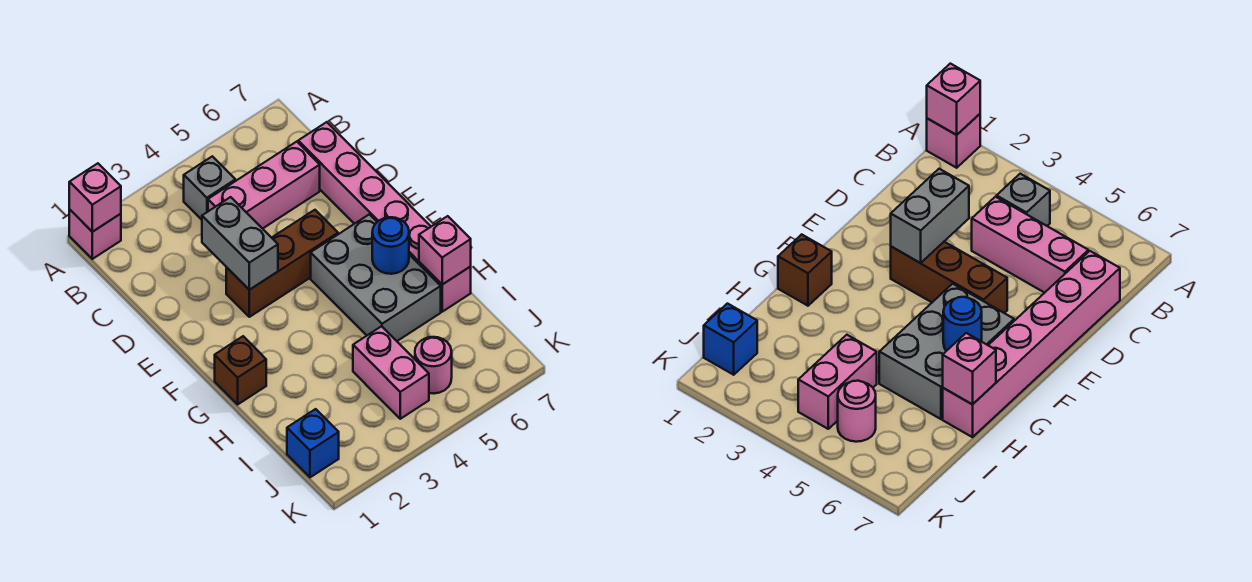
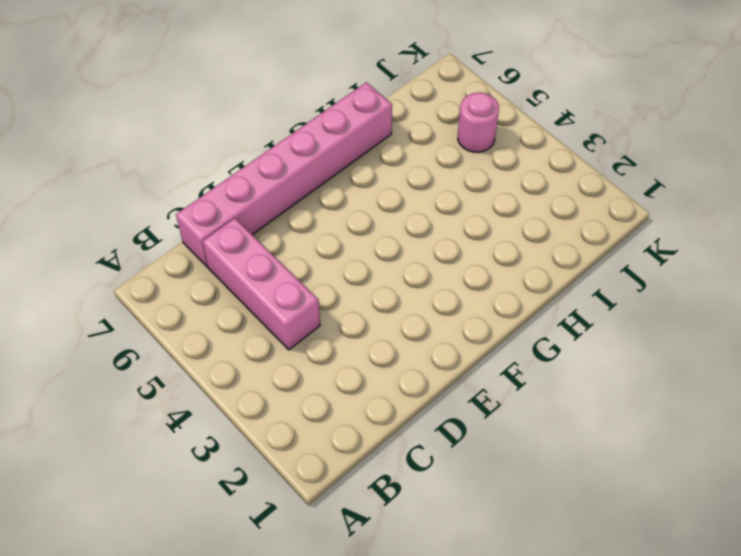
none -> pink 1x1 brick [69,209,121,259]
none -> grey 1x1 brick [184,156,235,220]
none -> brown 1x3 brick [226,210,338,317]

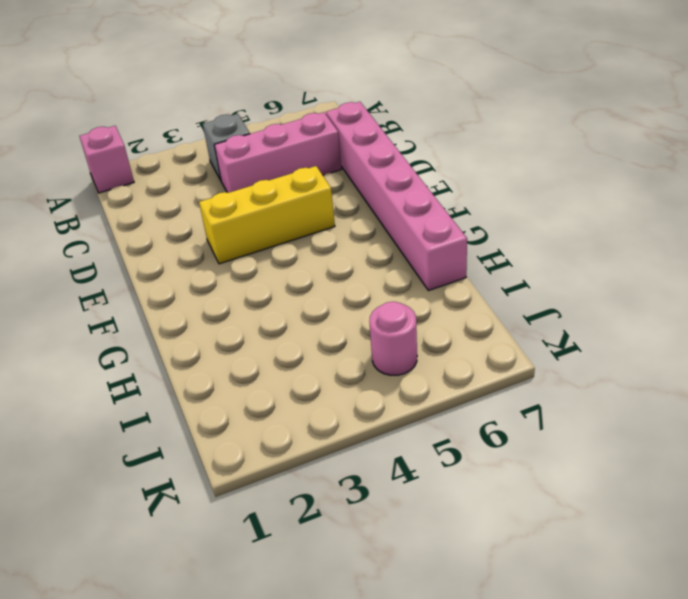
yellow 1x3 brick [199,166,335,264] -> brown 1x3 brick [226,210,338,317]
none -> grey 2x3 brick [311,214,441,341]
none -> brown 1x1 brick [215,336,266,404]
none -> pink 1x2 brick [353,326,429,419]

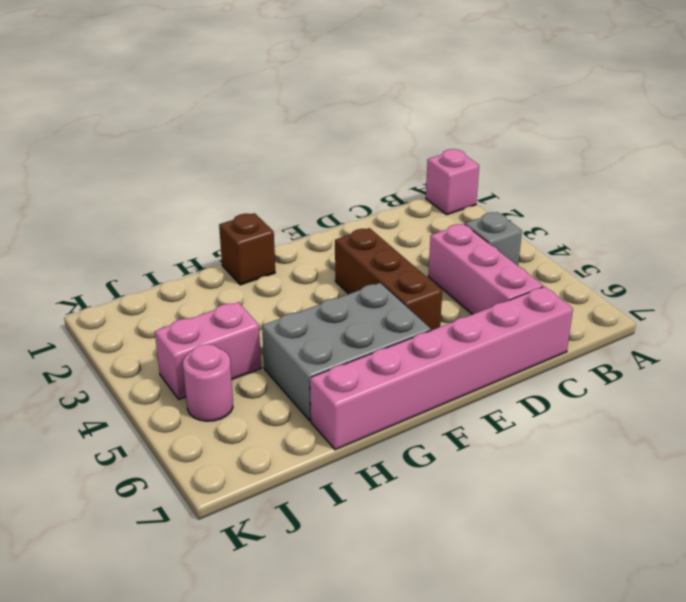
none -> blue 1x1 brick [287,409,339,477]
none -> pink 1x1 brick [69,163,121,232]
none -> grey 1x2 brick [202,197,278,290]

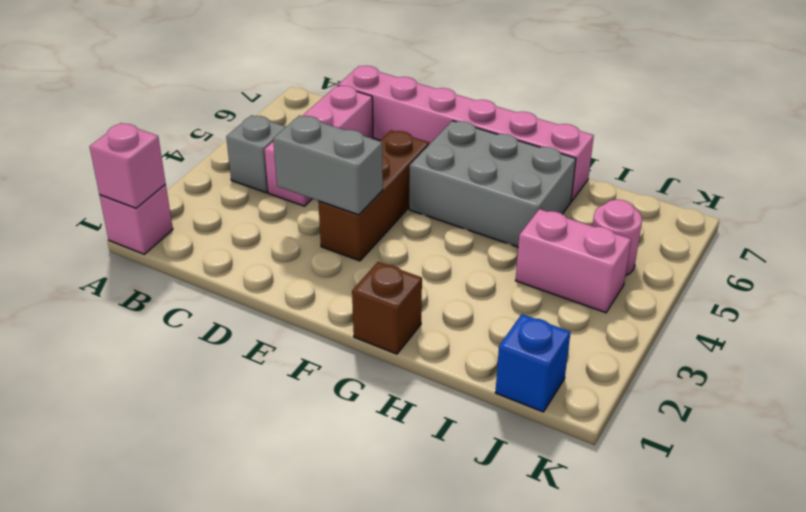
none -> blue 1x1 round brick [372,217,409,274]
none -> pink 1x1 brick [419,216,471,284]

